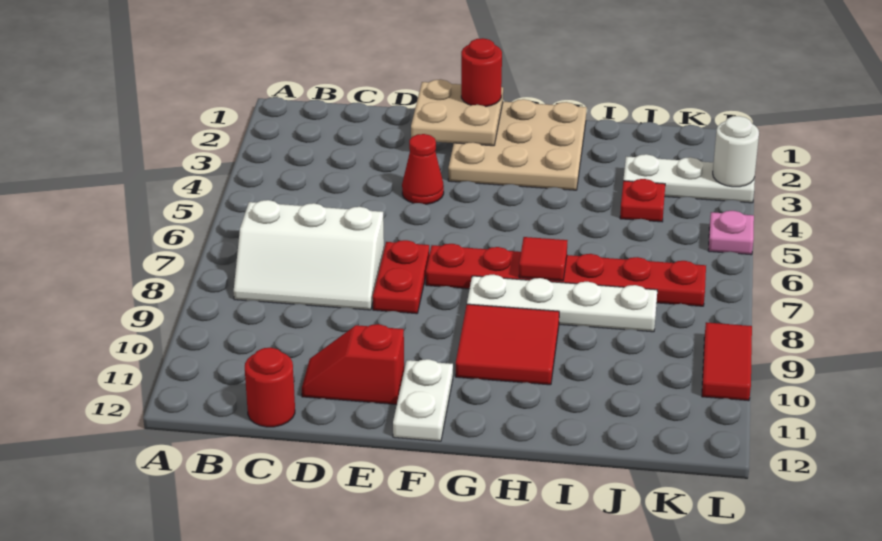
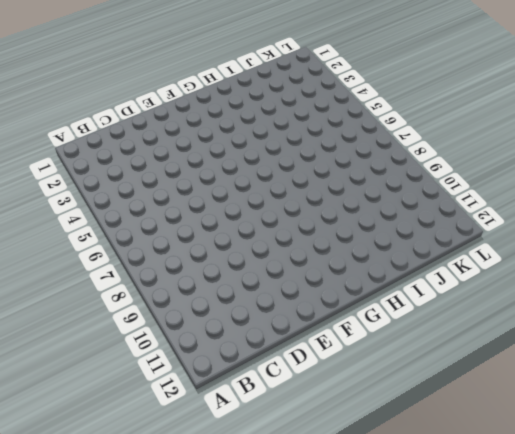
none -> white 2x3 slope [234,200,384,310]
none -> red 1x1 round brick [245,348,295,427]
none -> red 1x2 slope [302,324,404,405]

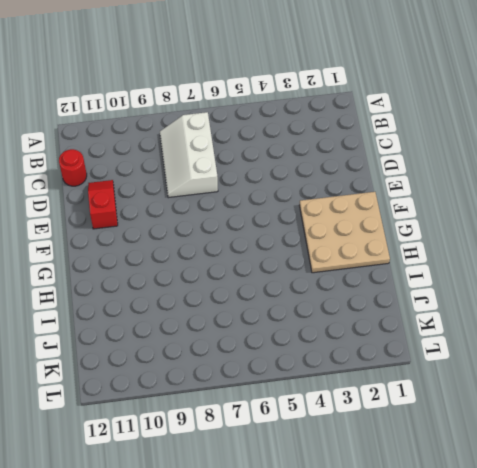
none -> red 1x1 cone [402,134,444,204]
none -> red 1x2 plate [373,240,429,314]
none -> red 1x6 plate [426,244,706,306]

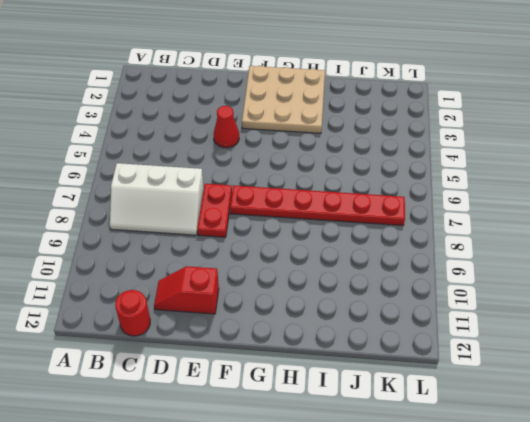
none -> white 1x2 plate [393,359,453,441]
none -> white 1x4 plate [467,275,657,332]
none -> red 2x2 tile [456,304,559,385]

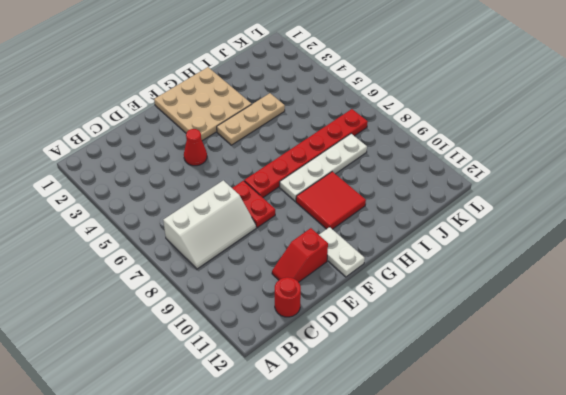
tan 1x3 plate [217,93,285,145] -> none
none -> white 1x3 plate [623,154,755,203]
none -> red 1x1 plate [620,179,665,222]
none -> pink 1x1 plate [708,211,754,255]

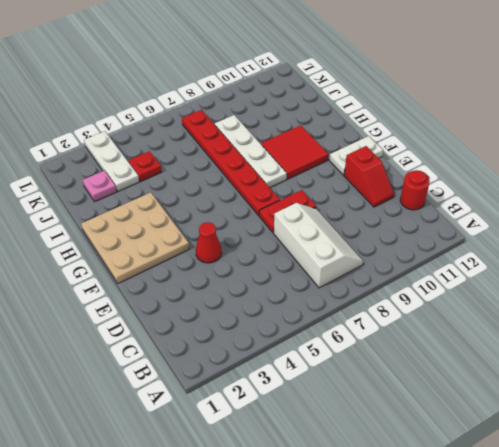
pink 1x1 plate [83,171,117,202] -> pink 1x1 plate moved to [708,211,754,255]
none -> red 1x2 tile [702,322,752,401]
none -> tan 2x2 plate [411,79,503,146]
none -> red 1x1 tile [519,237,568,281]

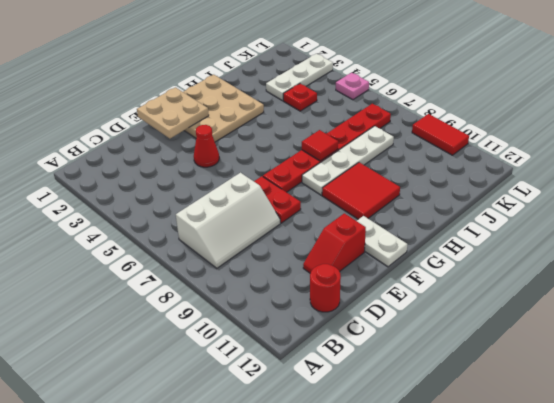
none -> white 1x1 round brick [713,116,759,187]
none -> red 1x1 round brick [461,38,502,107]

